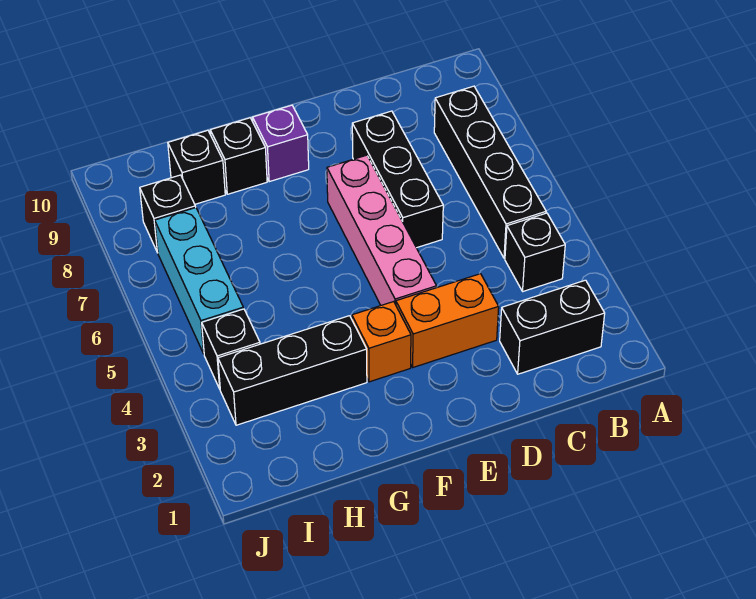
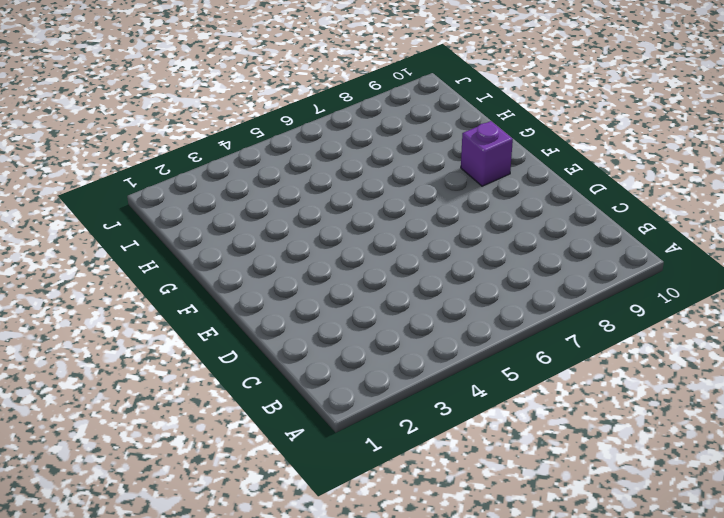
none -> black 1x2 brick [500,280,605,374]
none -> black 1x1 brick [505,213,565,291]
none -> black 1x4 brick [434,86,546,258]

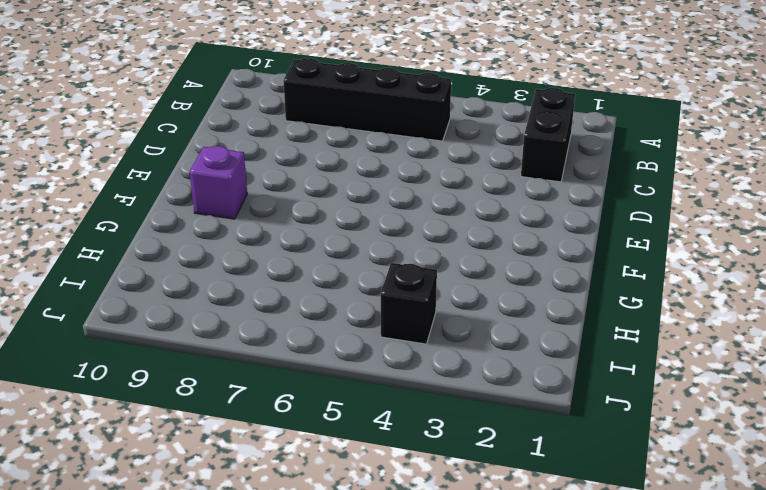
none -> black 1x1 brick [505,213,565,291]
none -> orange 1x2 brick [396,274,499,367]
none -> black 1x3 brick [352,111,443,248]

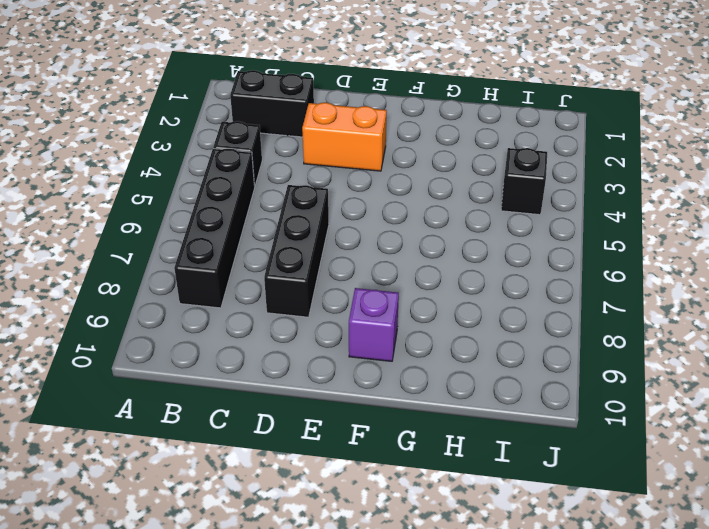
none -> pink 1x4 brick [327,155,437,305]
none -> orange 1x1 brick [352,302,411,382]
none -> black 1x3 brick [218,316,367,425]

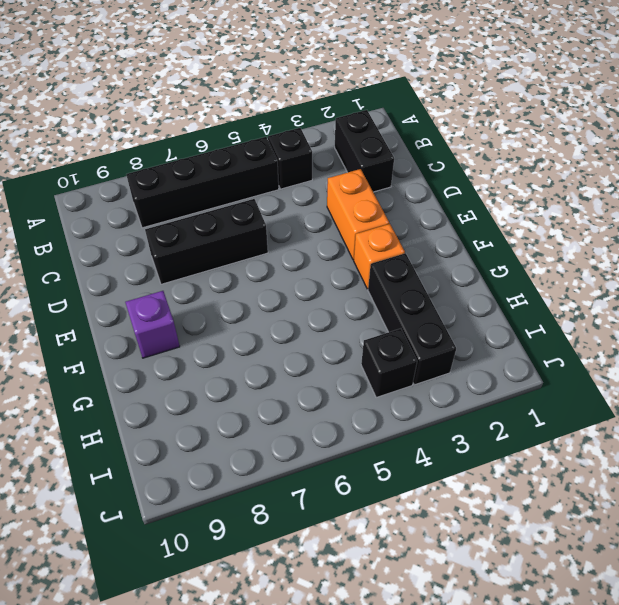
none -> pink 1x4 brick [327,155,437,305]
none -> black 1x1 brick [210,118,267,194]
none -> black 1x1 brick [168,130,225,204]

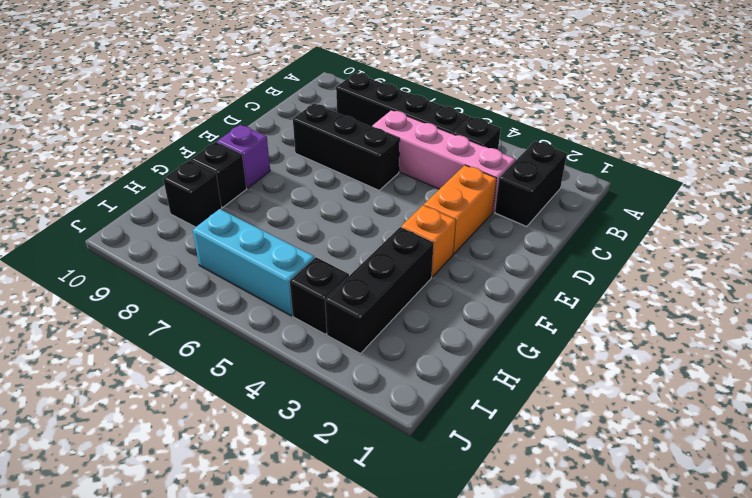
pink 1x4 brick [372,110,515,212] -> pink 1x4 brick moved to [327,155,437,305]
none -> black 1x1 brick [140,175,196,253]

